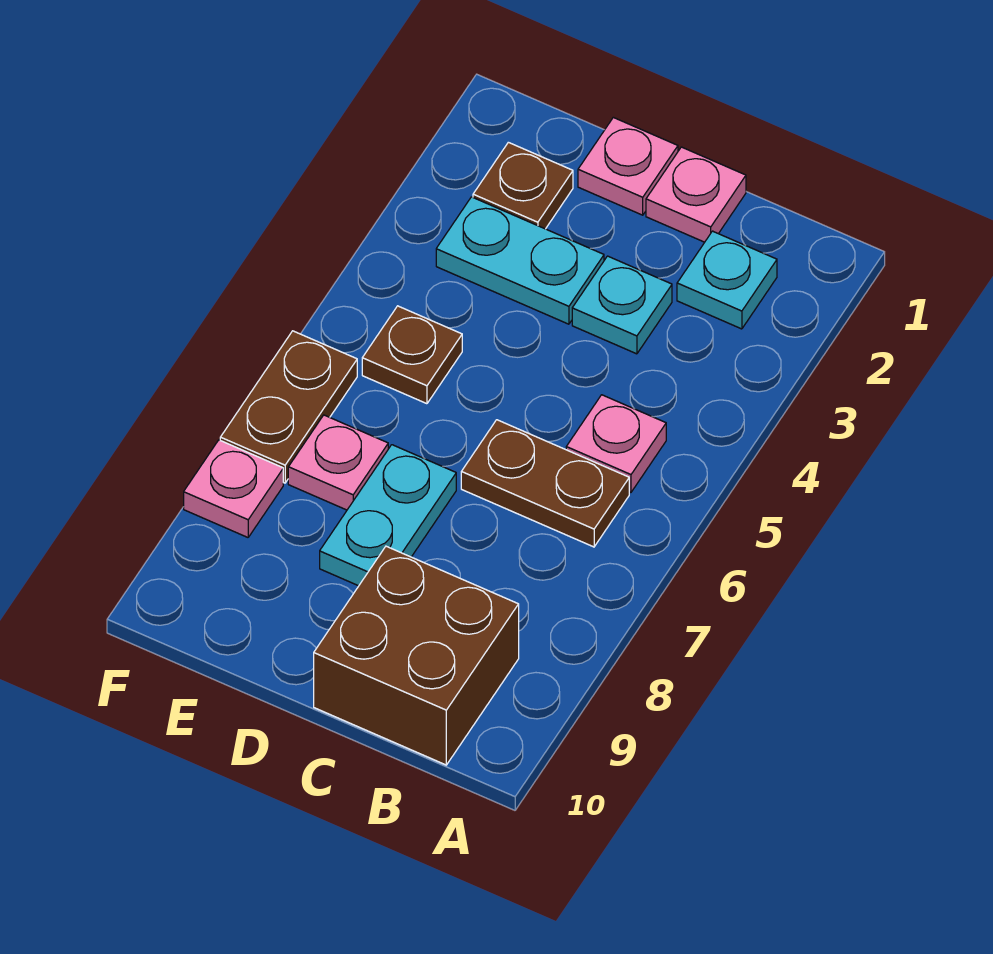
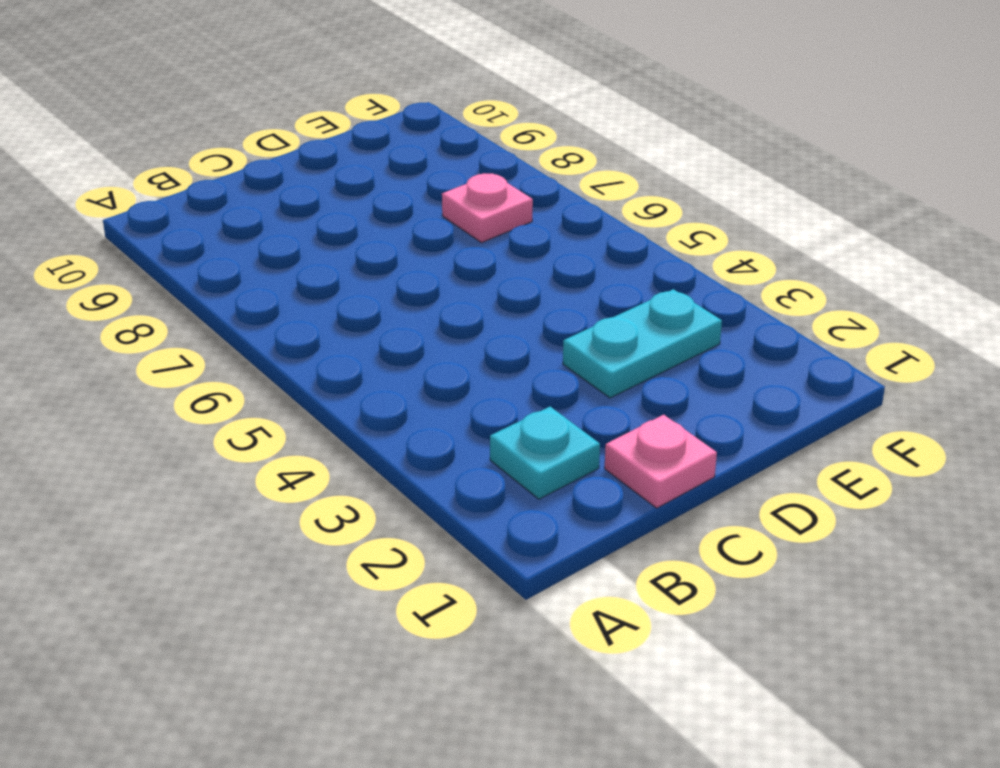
none -> pink 1x1 plate [566,395,666,492]
none -> brown 1x2 plate [461,420,629,547]
none -> brown 2x2 brick [314,546,519,765]

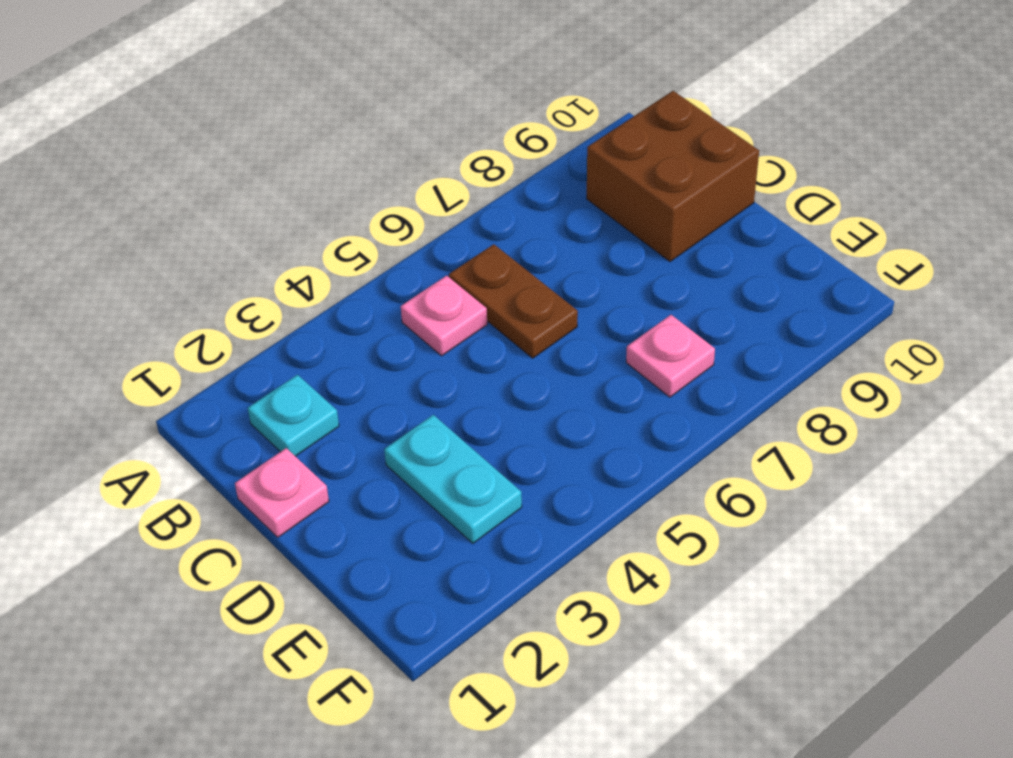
none -> cyan 1x1 plate [572,256,672,354]
none -> pink 1x1 plate [578,117,678,215]
none -> cyan 1x2 plate [320,445,456,586]

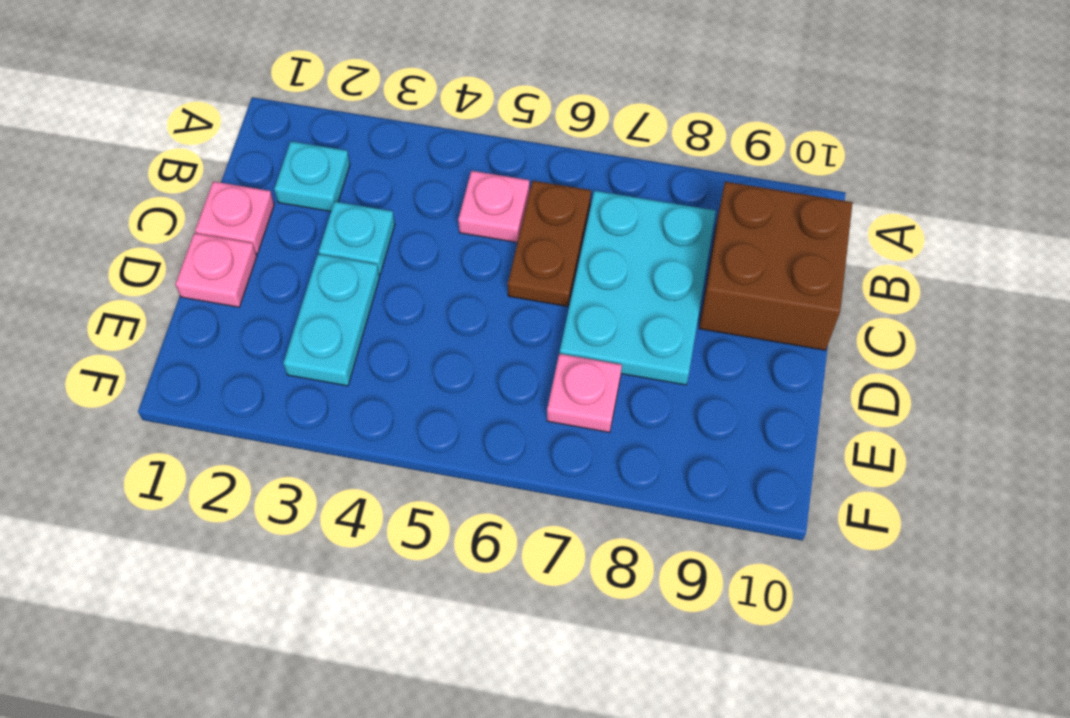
cyan 2x3 plate [560,191,716,385] -> cyan 1x2 plate [320,445,456,586]
none -> brown 1x1 plate [473,142,573,229]
none -> brown 1x1 plate [362,306,462,404]
none -> brown 1x2 plate [220,331,357,483]

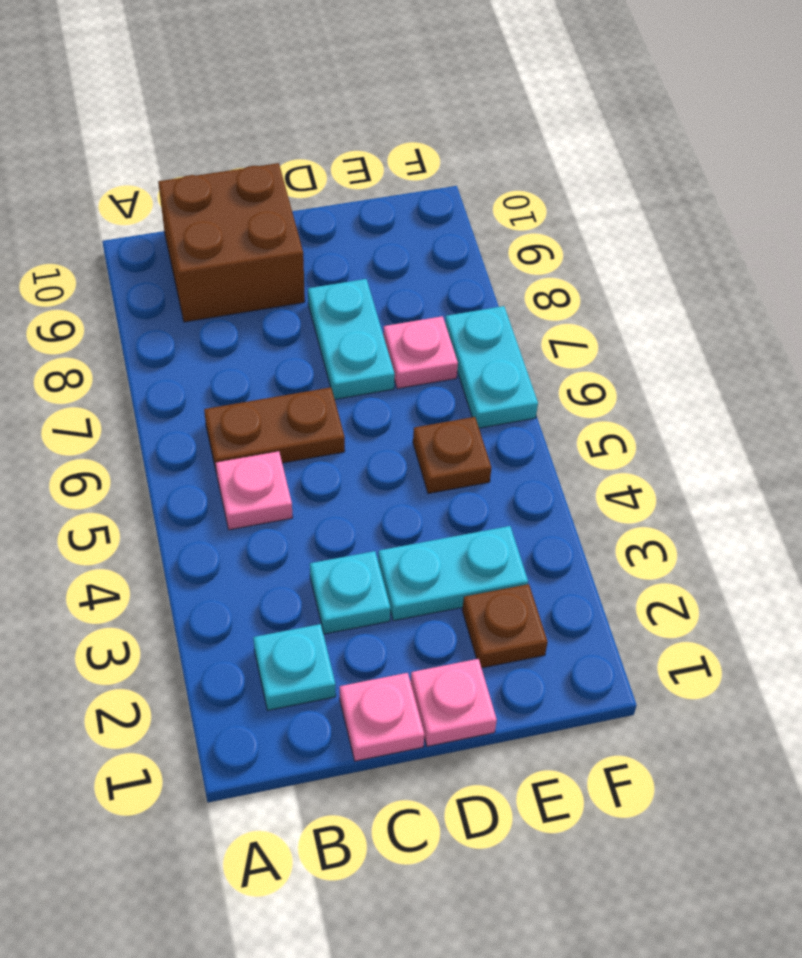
cyan 1x2 plate [445,306,538,428] -> brown 1x2 plate [220,331,357,483]
none -> pink 1x1 plate [184,440,283,537]

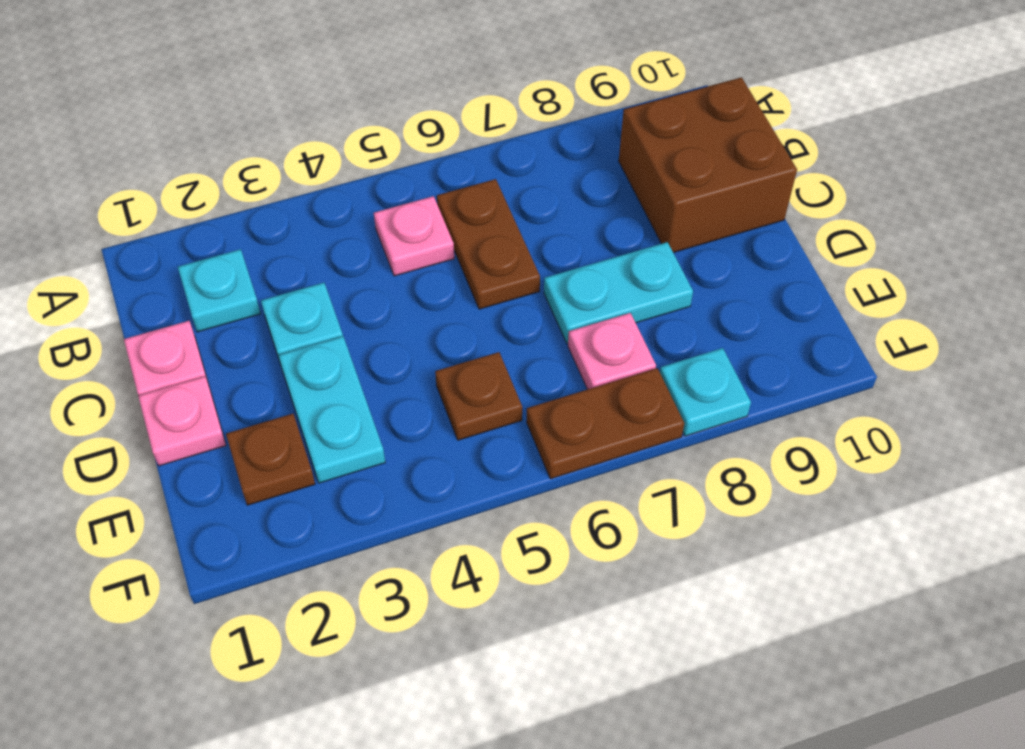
cyan 1x1 plate [660,348,751,436] -> pink 1x1 plate [184,440,283,537]

